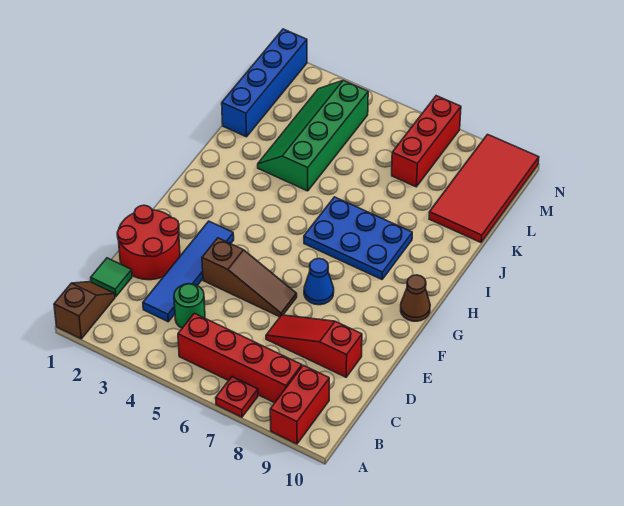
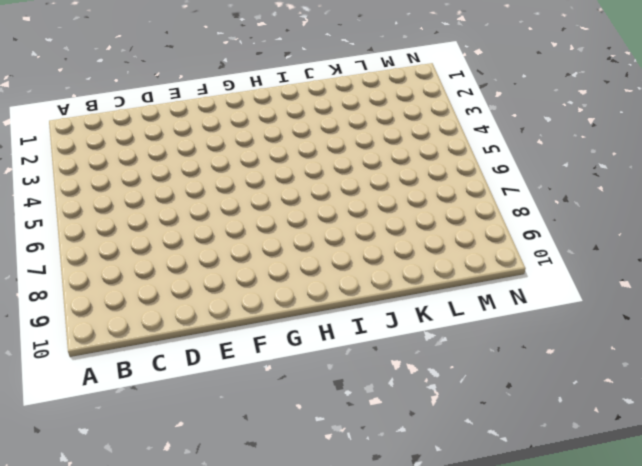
none -> brown 1x2 slope [54,282,115,339]
none -> red 1x1 plate [216,377,258,417]
none -> red 1x2 brick [270,365,329,444]

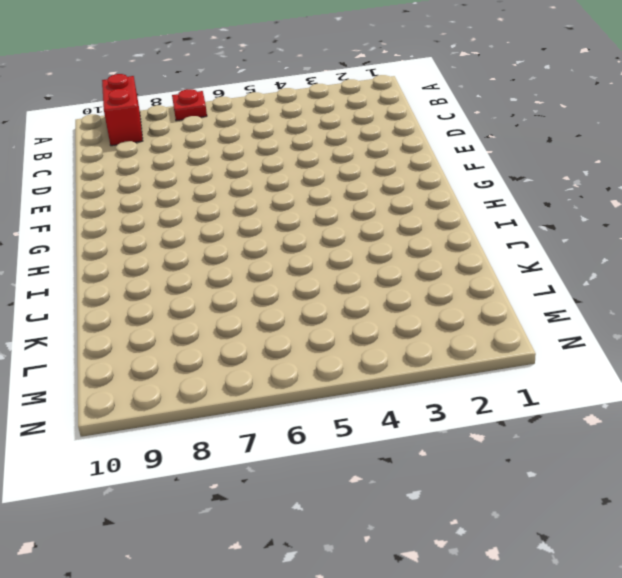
none -> brown 1x2 slope [54,282,115,339]
none -> red 1x4 brick [178,313,302,403]
none -> green 1x1 tile [91,258,132,297]

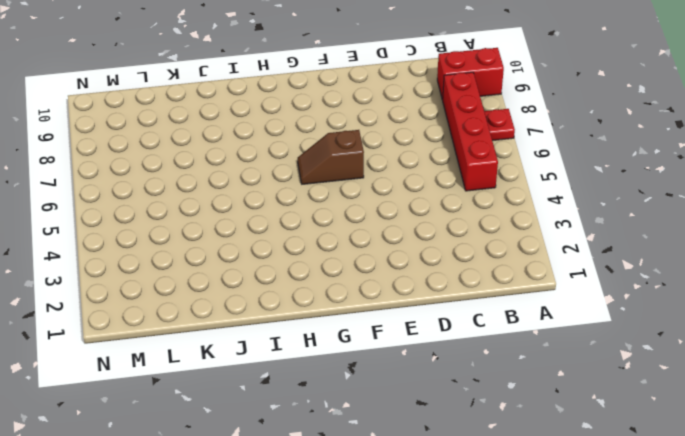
brown 1x2 slope [298,130,364,184] -> brown 1x2 slope moved to [54,282,115,339]
none -> green 1x1 tile [91,258,132,297]
none -> blue 1x4 tile [143,221,234,322]
none -> green 1x1 round brick [174,284,205,328]

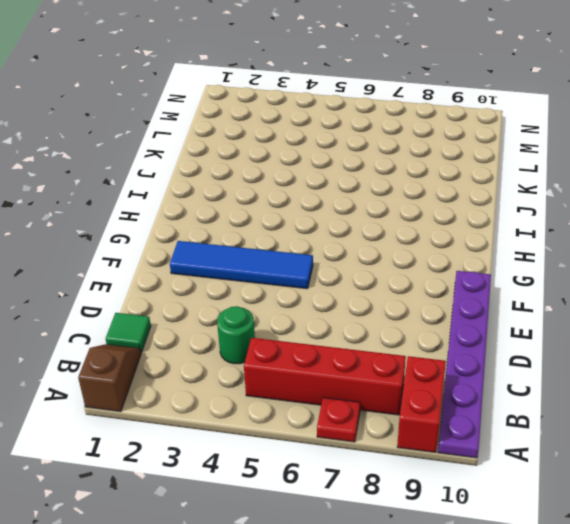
purple 1x6 plate [438,271,491,458] -> none
blue 1x4 tile [170,241,313,289] -> blue 1x4 tile turned to [143,221,234,322]
none -> red 2x2 round brick [117,205,180,280]
none -> red 1x3 slope [266,315,362,377]
none -> brown 1x3 slope [202,238,297,317]

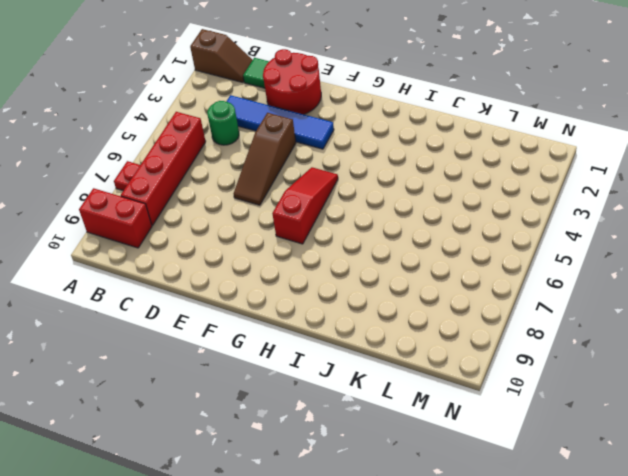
red 1x3 slope [272,167,338,244] -> red 1x3 slope moved to [266,315,362,377]
none -> blue 1x1 cone [304,258,334,305]
none -> brown 1x1 cone [401,275,430,321]
none -> blue 2x3 plate [304,197,412,279]

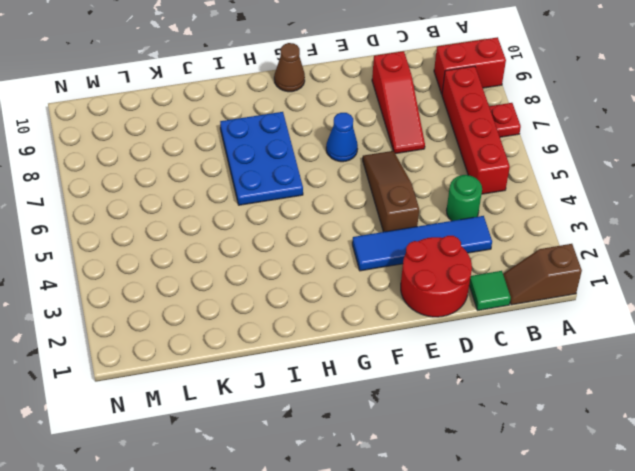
none -> green 2x4 slope [258,80,368,191]
none -> blue 1x4 brick [222,29,307,137]
none -> red 2x4 tile [429,134,539,242]

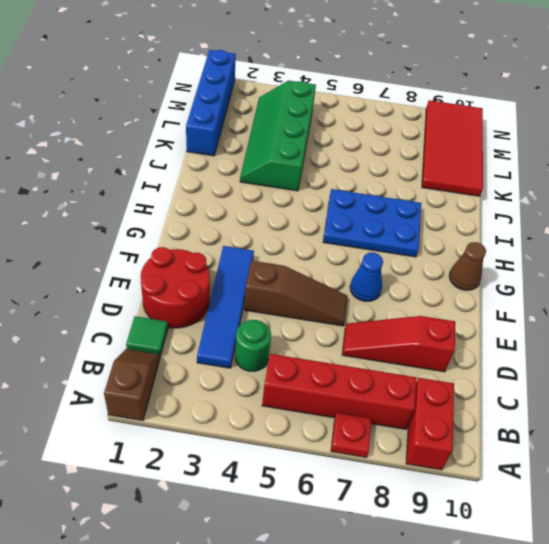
none -> red 1x3 brick [392,96,461,187]

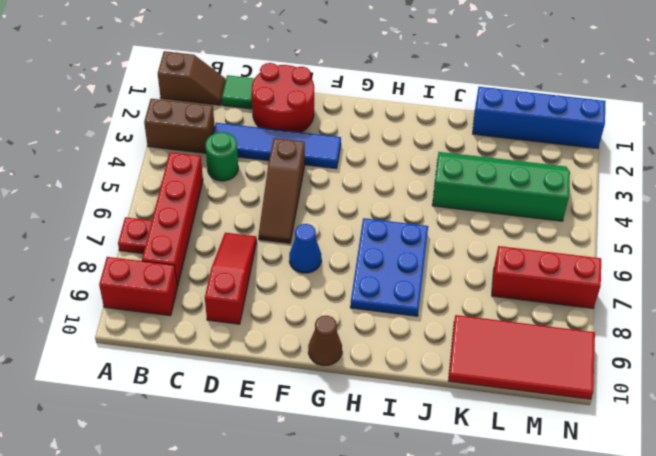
brown 1x2 brick [144,99,215,153] -> none

